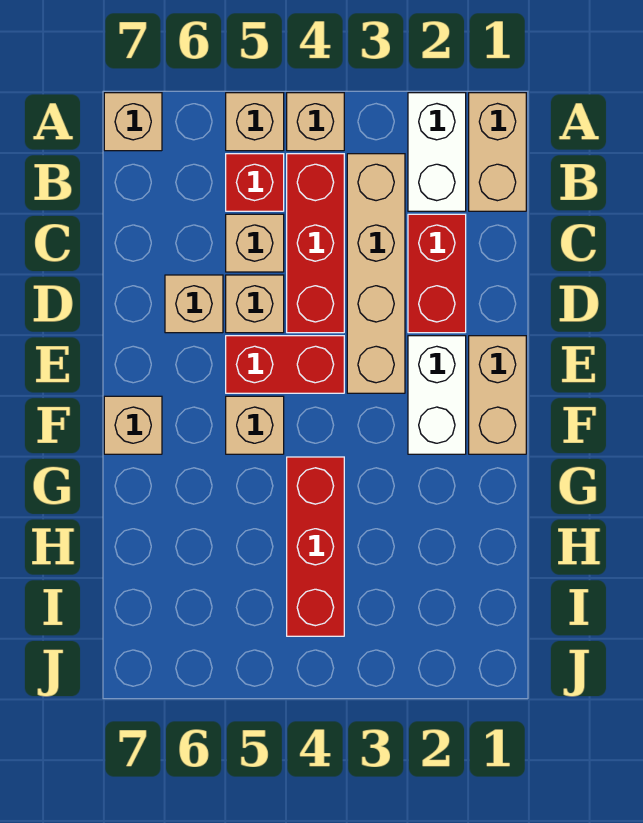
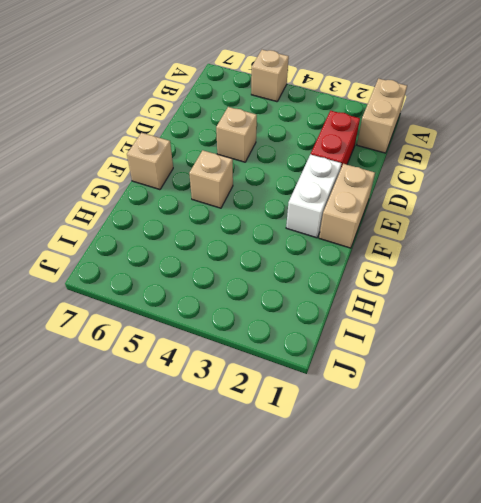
none -> white 1x2 brick [408,93,466,211]
none -> tan 1x1 brick [287,93,344,151]
none -> tan 1x1 brick [104,93,162,151]

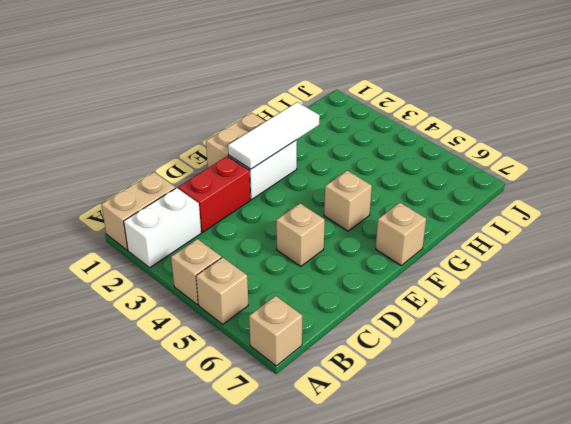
white 1x3 tile [228,102,320,169] -> none
none -> tan 1x4 brick [347,154,405,393]
none -> red 1x3 brick [287,154,344,333]
none -> red 1x1 brick [226,154,284,211]

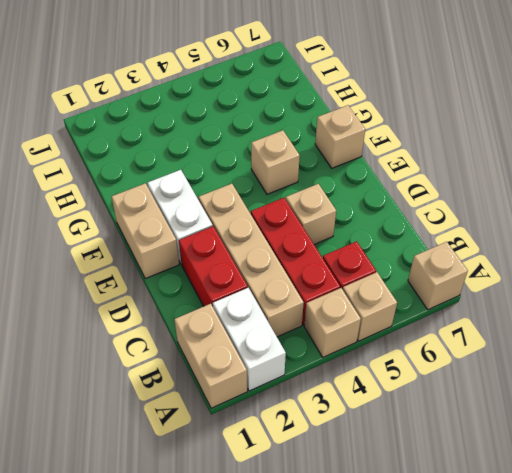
none -> tan 1x1 brick [226,214,284,272]
none -> tan 1x1 brick [165,275,223,333]
none -> red 1x2 brick [226,336,344,393]

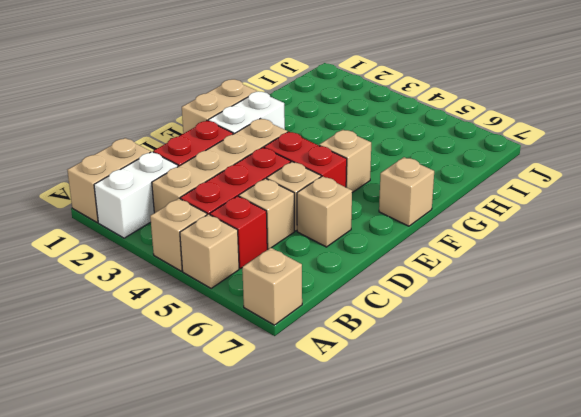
none -> red 1x3 brick [287,457,344,636]

